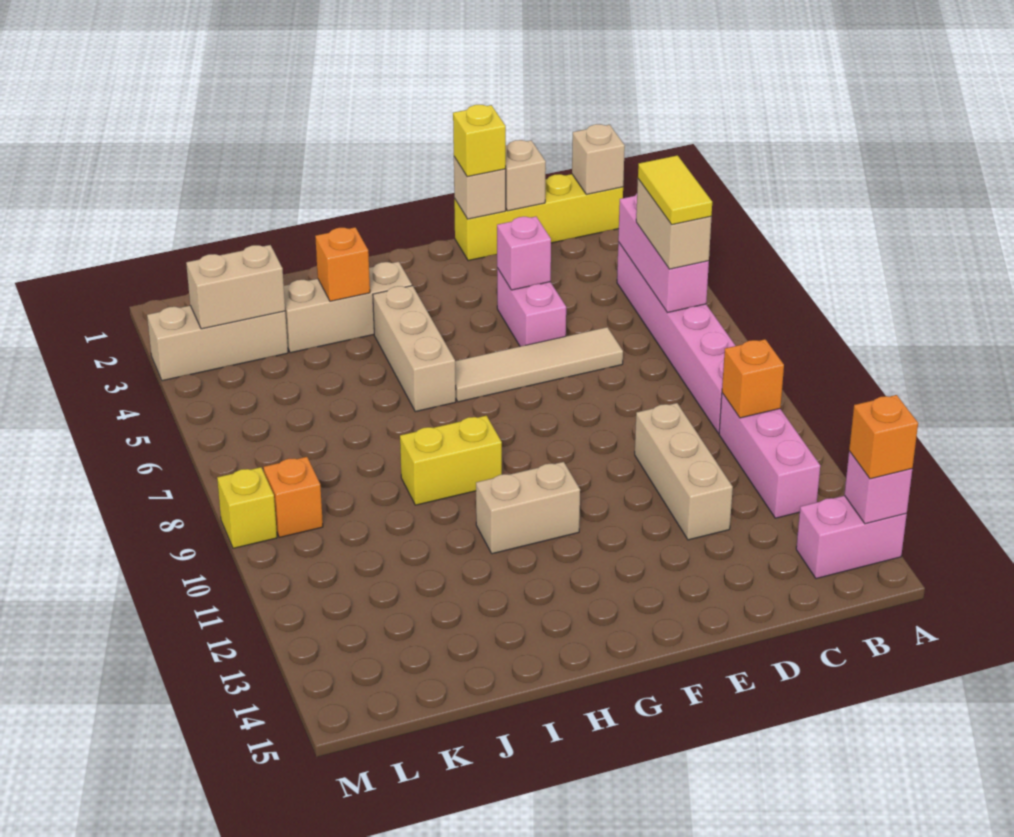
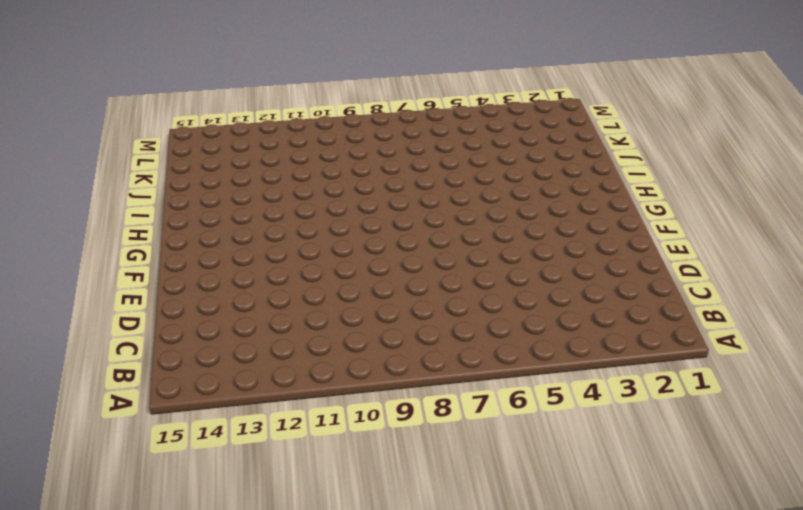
none -> pink 1x2 brick [796,496,907,579]
none -> yellow 1x4 brick [454,174,623,261]
none -> pink 1x6 brick [617,242,735,433]

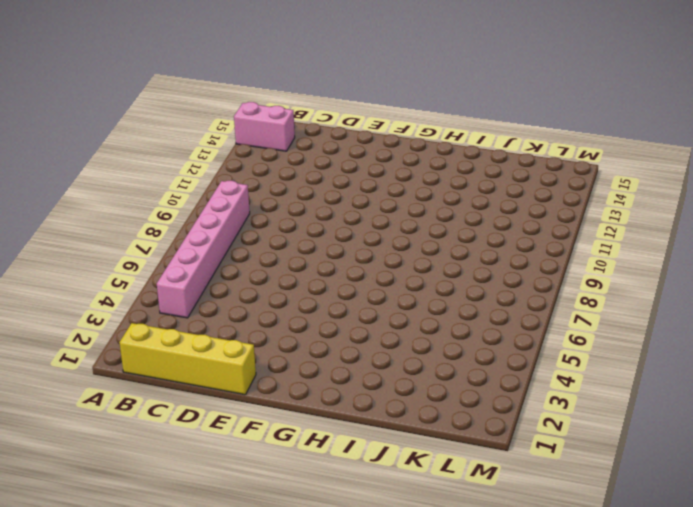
none -> pink 1x3 brick [719,393,820,518]
none -> tan 1x4 tile [455,327,623,402]
none -> tan 1x3 brick [635,403,733,540]

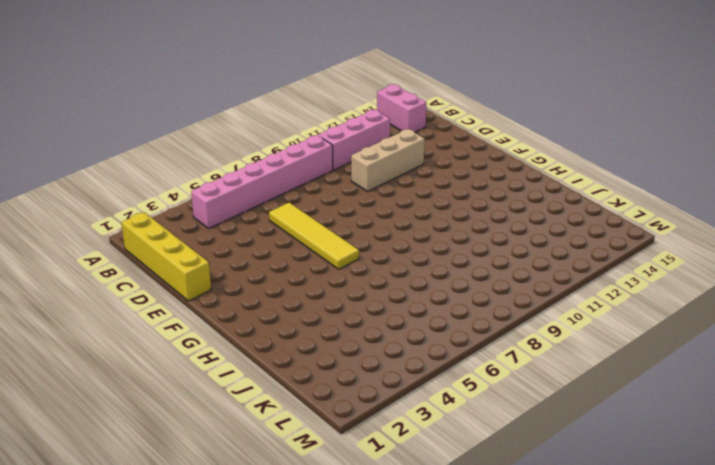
yellow 1x4 tile [269,203,359,269] -> tan 1x4 tile [455,327,623,402]
none -> pink 1x2 brick [497,268,566,346]
none -> tan 1x2 brick [476,462,580,554]
none -> tan 1x3 brick [284,262,412,353]

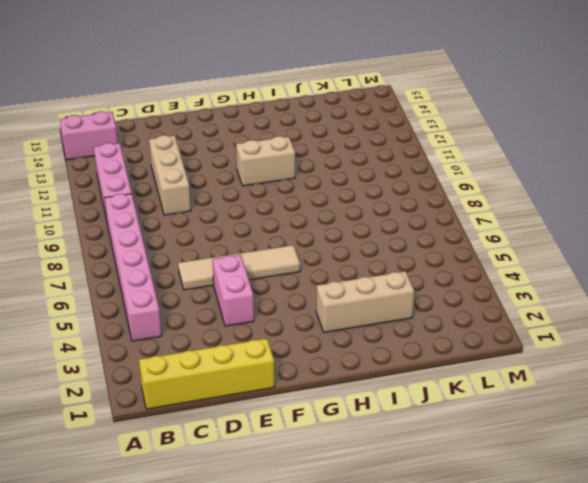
none -> tan 1x3 brick [373,286,456,412]
none -> yellow 1x2 brick [400,416,502,505]
none -> tan 1x3 brick [147,306,288,381]

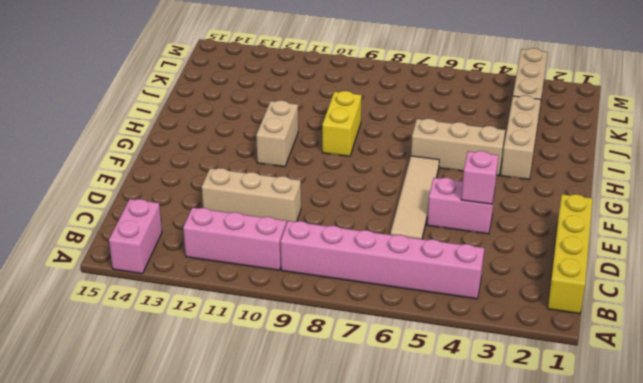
none -> orange 1x1 brick [264,457,323,537]
none -> yellow 1x1 brick [217,467,277,548]
none -> pink 1x1 brick [844,451,912,524]

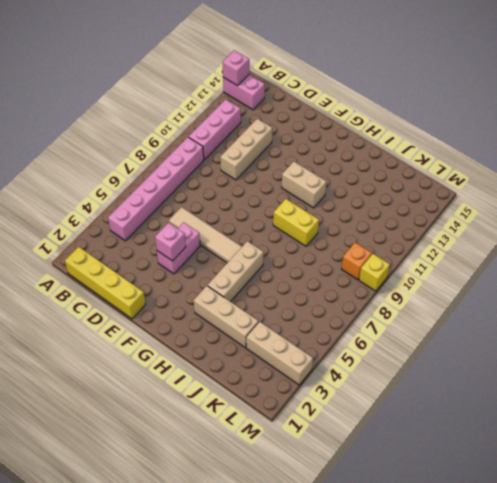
none -> tan 1x1 brick [572,124,625,194]
none -> pink 1x3 brick [618,194,709,313]
none -> orange 1x1 brick [722,339,784,418]

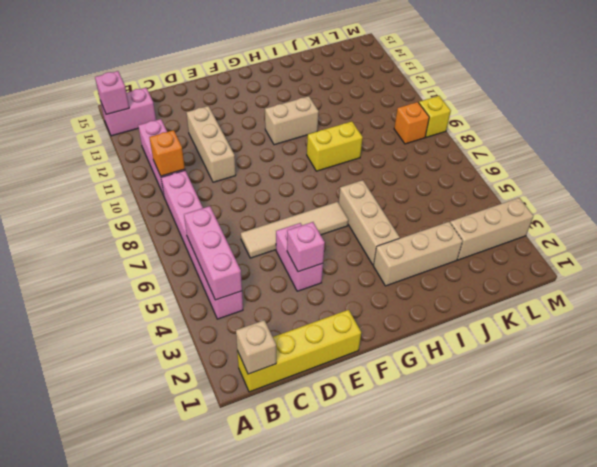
none -> tan 1x1 brick [506,140,546,211]
none -> tan 1x1 brick [454,157,506,219]
none -> orange 1x1 brick [315,227,370,301]

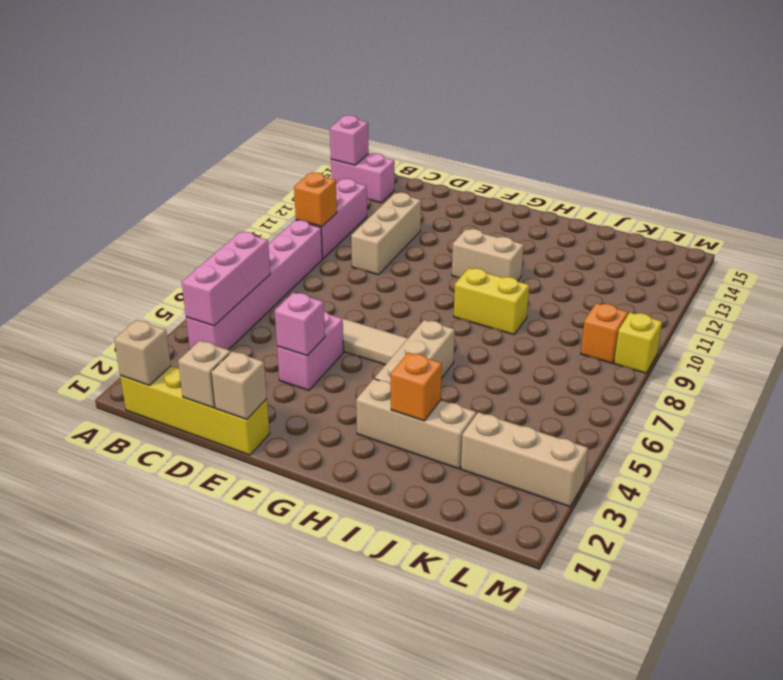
none -> tan 1x2 brick [186,245,285,329]
none -> orange 1x1 brick [849,395,918,479]
none -> tan 1x2 brick [636,179,711,269]

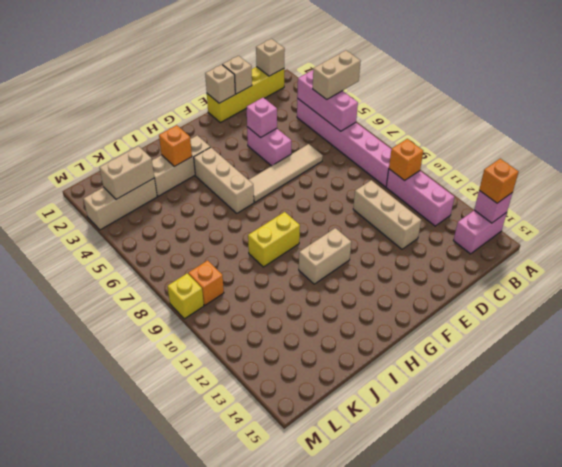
tan 1x2 brick [313,50,361,100] -> tan 1x2 brick turned to [636,179,711,269]
none -> yellow 1x1 brick [453,105,506,177]
none -> yellow 1x2 tile [638,155,712,225]

